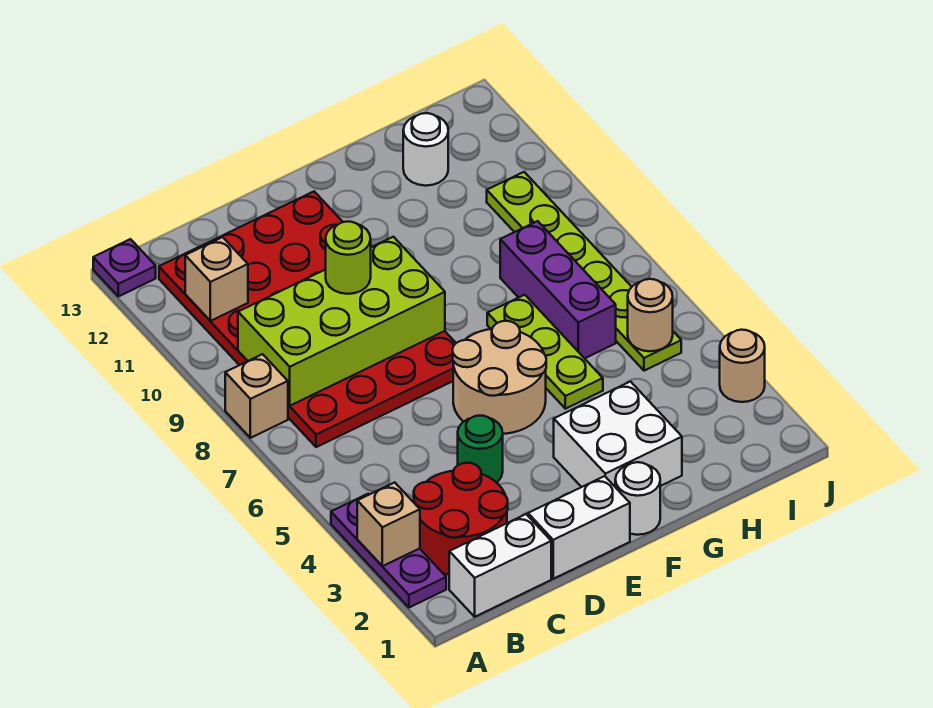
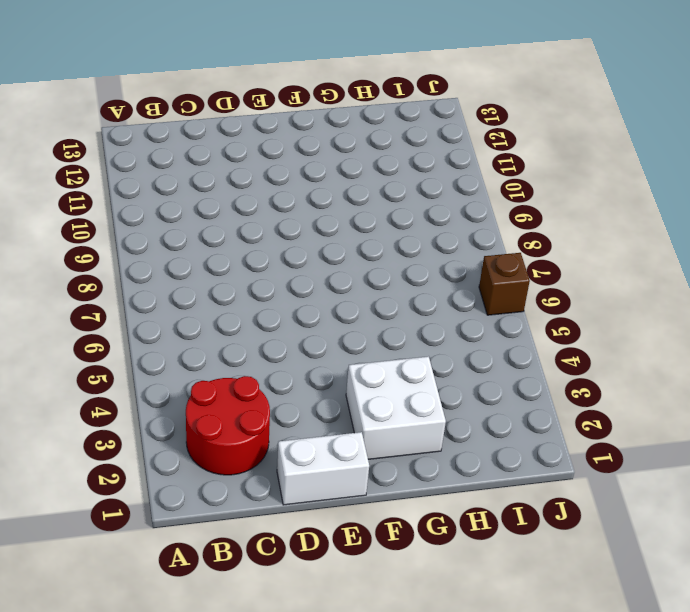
brown 1x1 brick [479,253,530,315] -> none
none -> purple 1x3 plate [331,494,446,608]
none -> tan 1x1 brick [225,354,288,438]
none -> purple 1x1 plate [93,239,156,296]

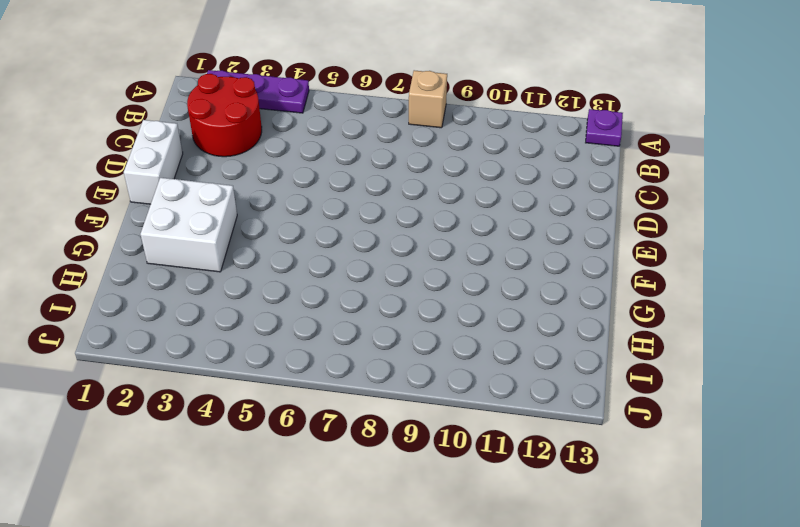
none -> white 1x2 brick [449,514,551,617]
none -> red 4x6 plate [159,192,456,447]
none -> green 1x1 round brick [458,416,503,483]

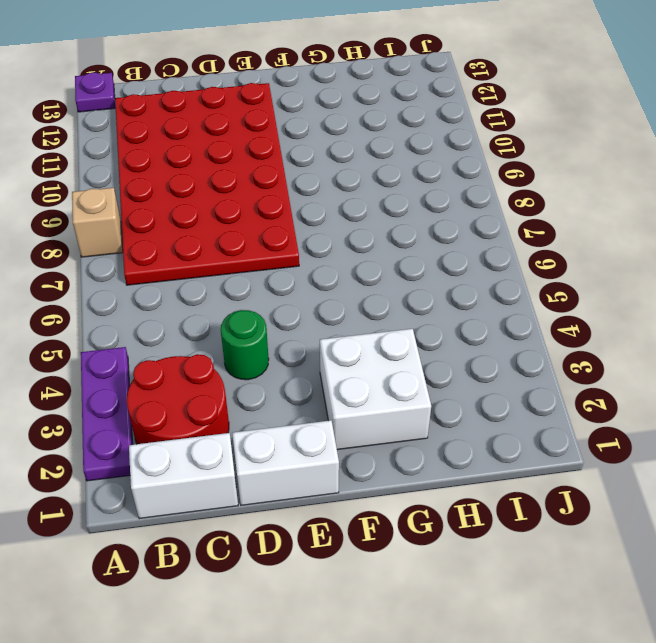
none -> tan 2x2 round brick [452,321,546,434]
none -> white 1x1 round brick [615,462,660,535]
none -> lime 1x3 plate [487,295,603,409]

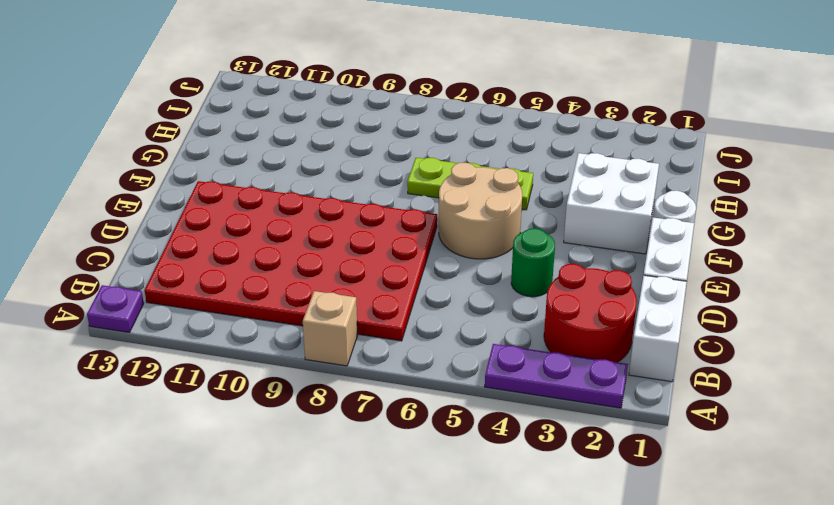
none -> purple 1x3 brick [500,221,616,358]
none -> white 1x1 round brick [403,113,448,186]
none -> lime 1x6 plate [487,172,681,371]

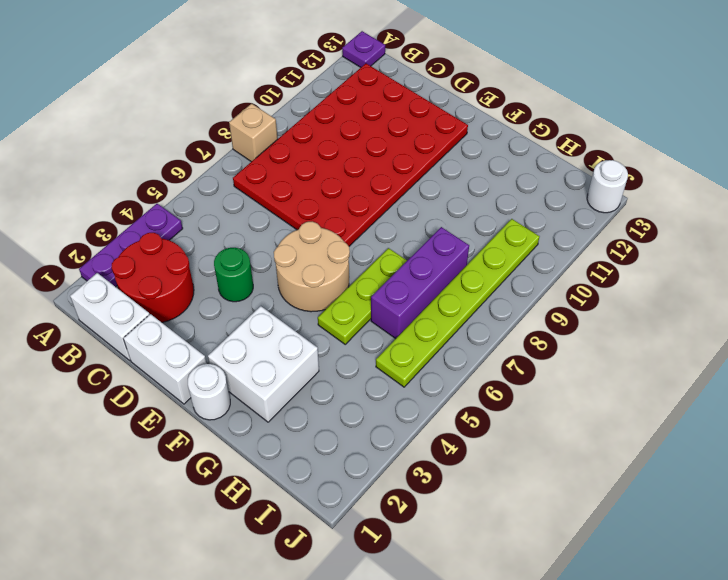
white 1x1 round brick [587,160,628,213] -> white 1x1 round brick moved to [403,113,448,186]
none -> tan 1x1 round brick [720,330,765,402]
none -> tan 1x1 brick [357,482,420,566]
none -> lime 2x4 brick [238,237,445,406]

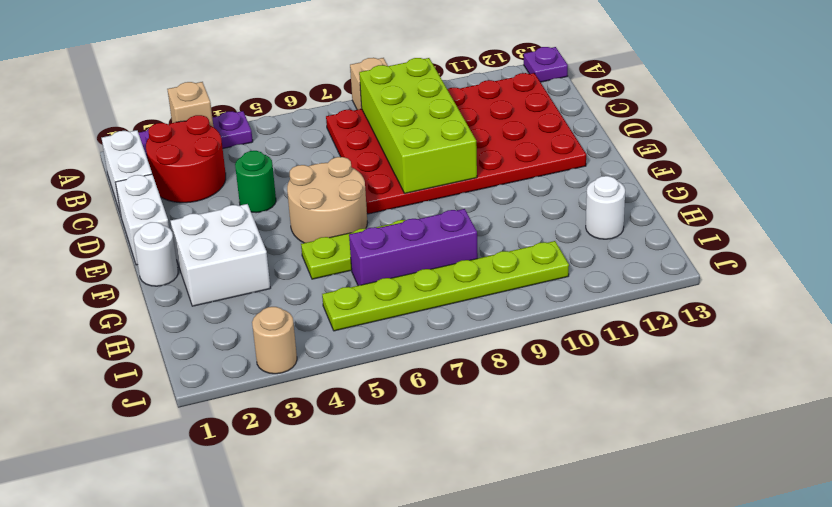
none -> tan 1x1 brick [185,237,248,321]
none -> tan 1x1 round brick [628,279,673,351]
none -> lime 1x1 round brick [326,222,371,294]

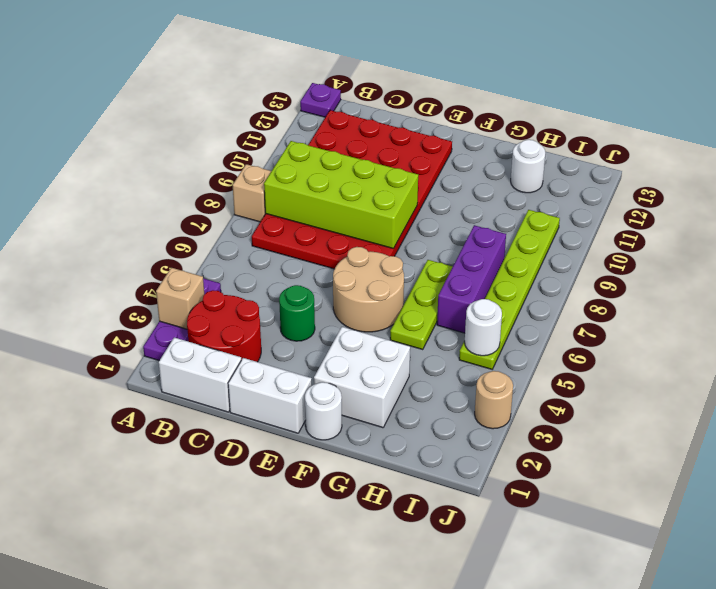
white 1x1 round brick [465,299,502,356] -> tan 1x1 round brick [628,279,673,351]
none -> tan 1x1 brick [185,237,248,321]
none -> lime 1x1 round brick [326,222,371,294]

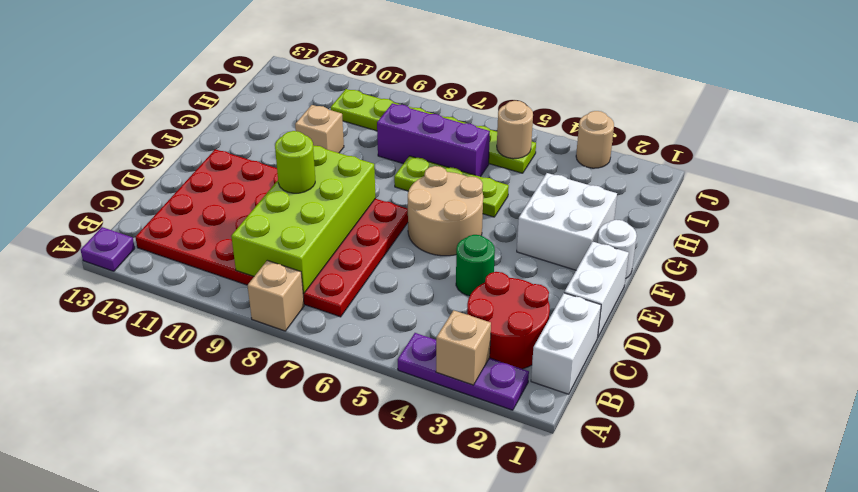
tan 1x1 brick [295,105,344,153] -> tan 1x1 brick moved to [185,237,248,321]
none -> white 1x1 round brick [403,113,448,186]

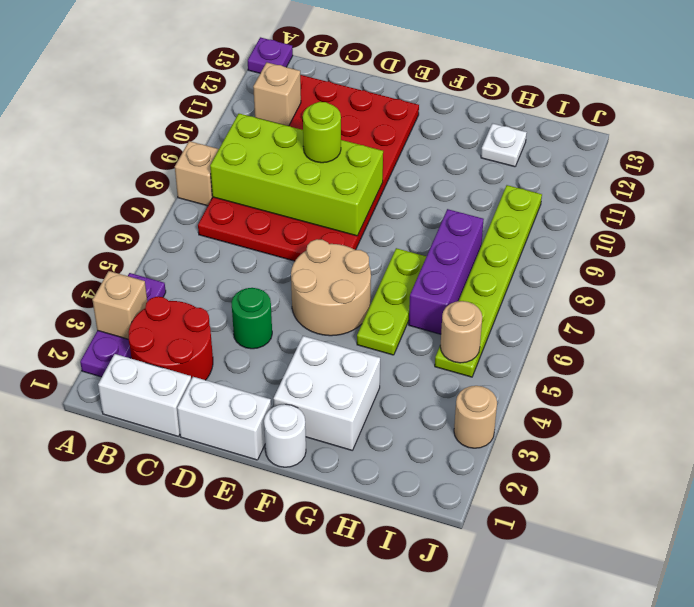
white 1x1 plate [481,123,527,167] -> white 1x1 round brick [403,113,448,186]

